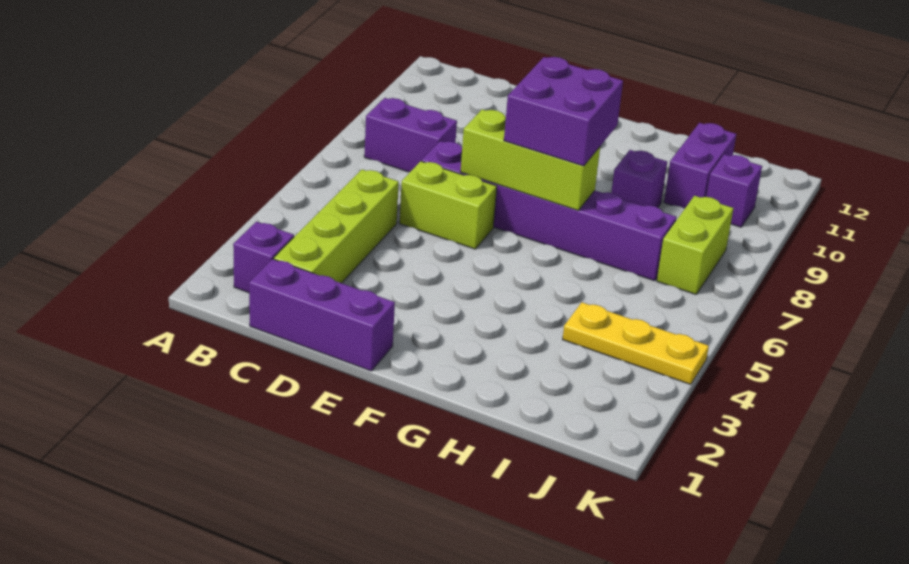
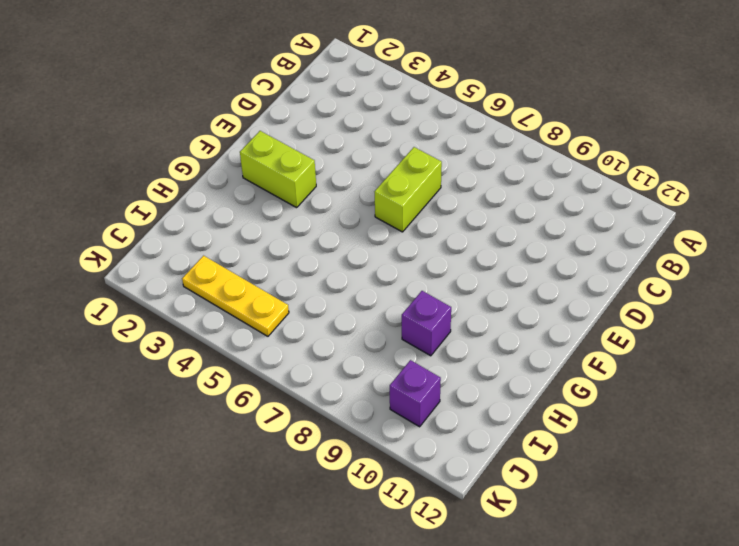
lime 1x2 brick [240,131,316,208] -> lime 1x2 brick moved to [657,196,733,294]
yellow 1x3 plate [182,256,289,336] -> yellow 1x3 plate turned to [563,302,709,384]
none -> purple 1x1 brick [233,222,294,293]
none -> purple 1x2 brick [364,98,457,172]
none -> purple 1x3 brick [249,259,395,371]

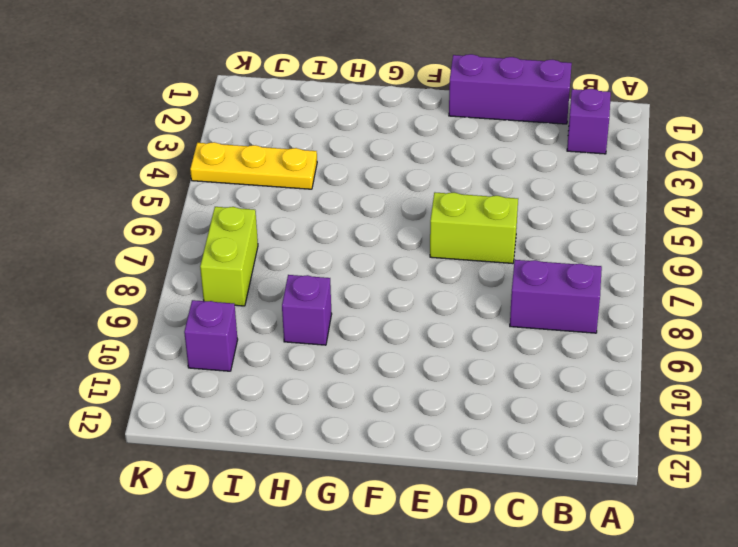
none -> lime 1x4 brick [274,169,399,283]
none -> purple 1x6 brick [422,141,677,281]
none -> purple 1x2 brick [664,123,736,209]

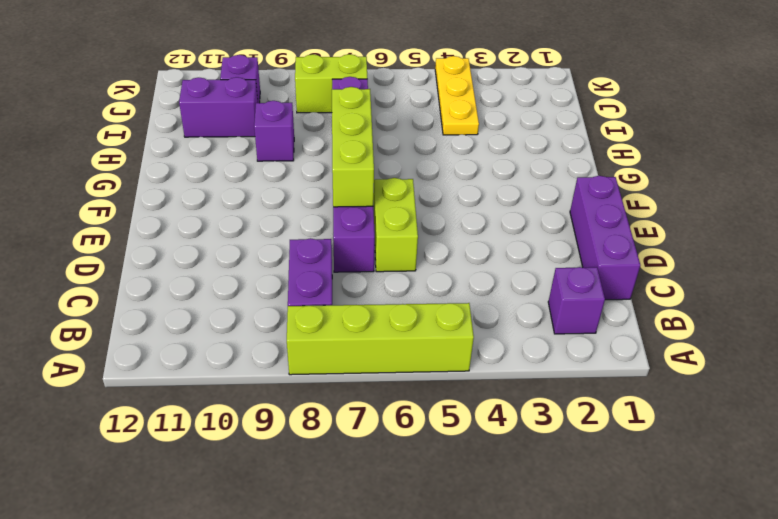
lime 1x4 brick [287,303,474,375] -> lime 1x4 brick moved to [274,169,399,283]
none -> purple 2x2 brick [504,57,623,166]

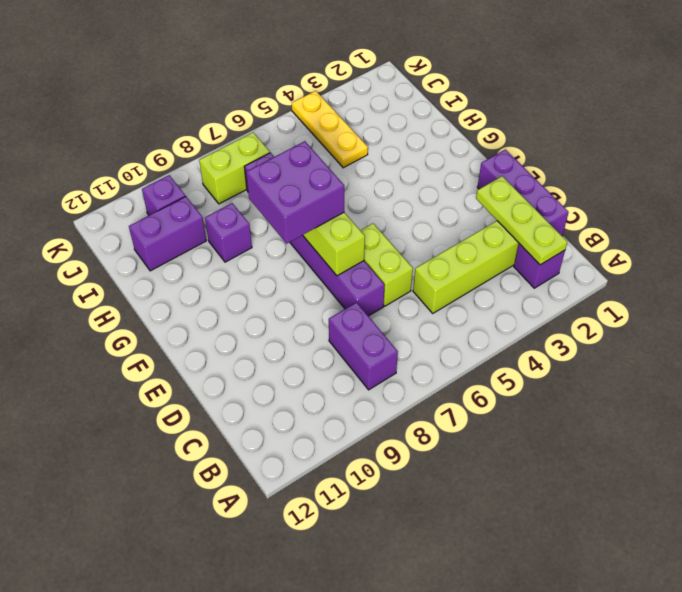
lime 1x3 plate [476,176,567,265] -> none

